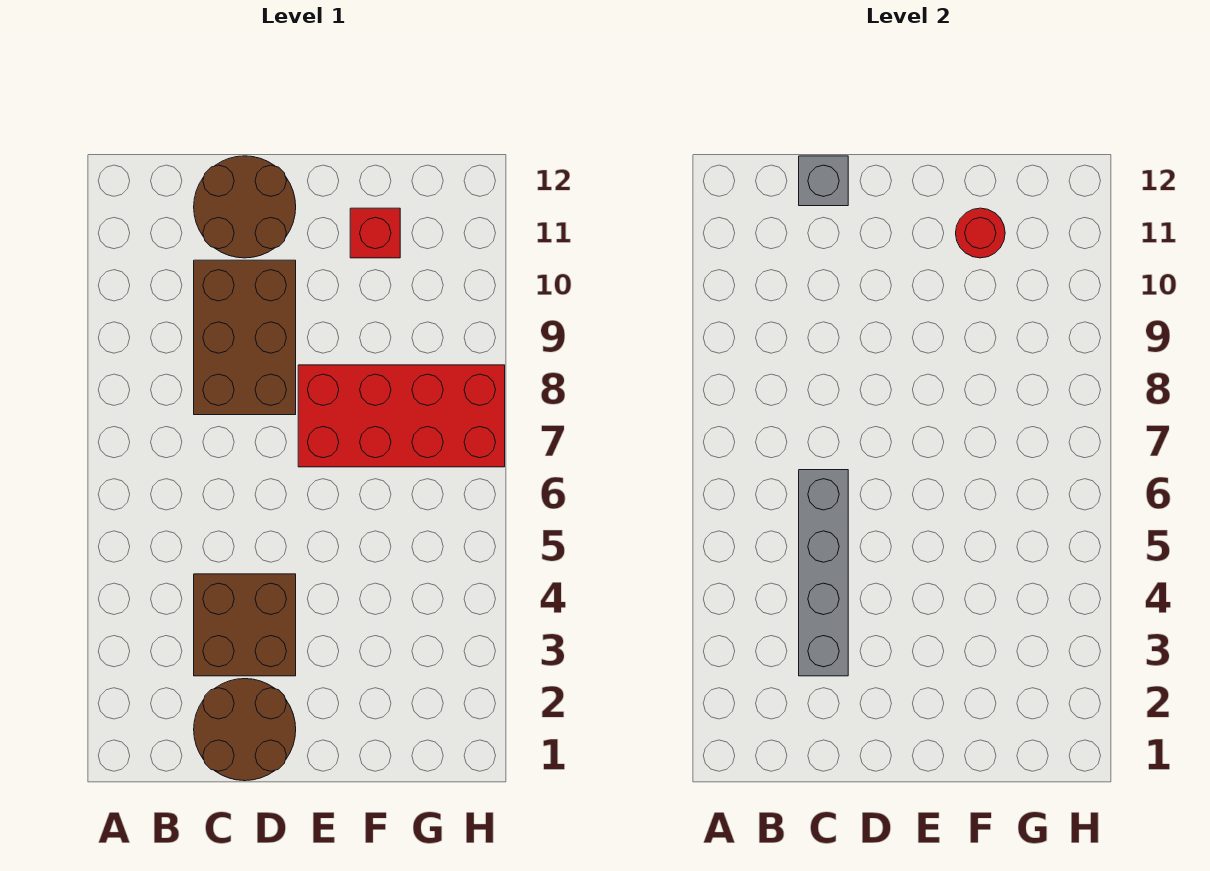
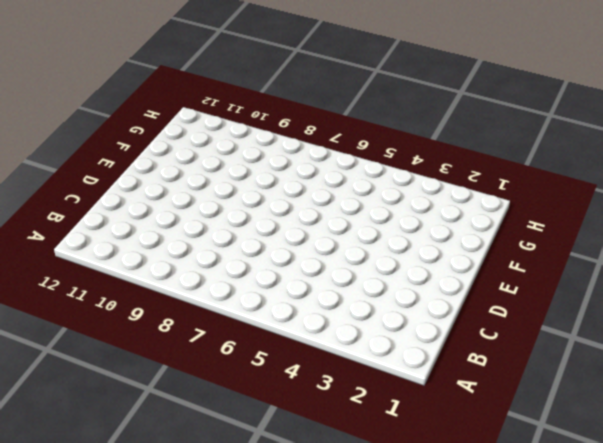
none -> brown 2x2 round brick [194,679,296,781]
none -> brown 2x2 brick [194,574,296,676]

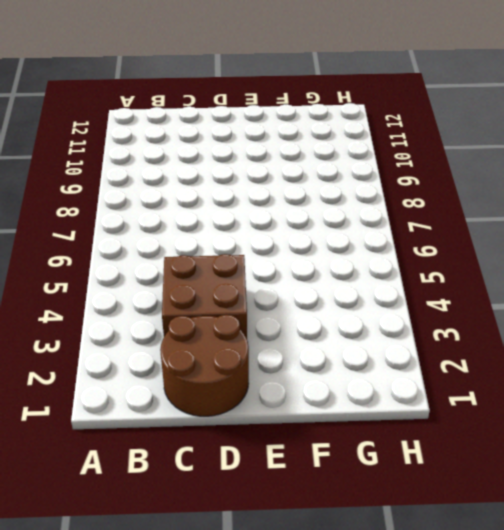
none -> brown 2x3 brick [194,260,296,415]
none -> brown 2x2 round brick [194,156,296,258]

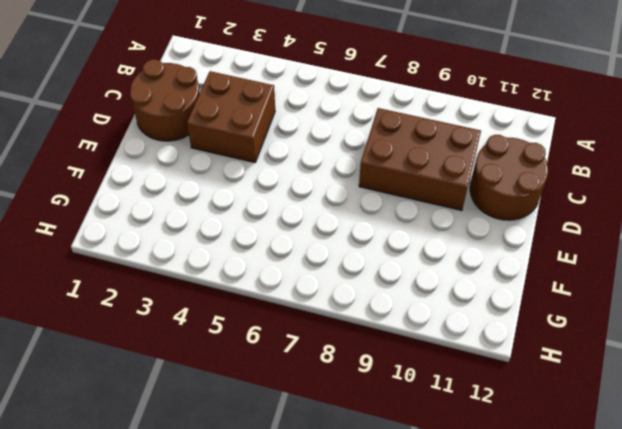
none -> red 2x4 brick [298,365,505,467]
none -> red 1x1 brick [350,208,400,258]

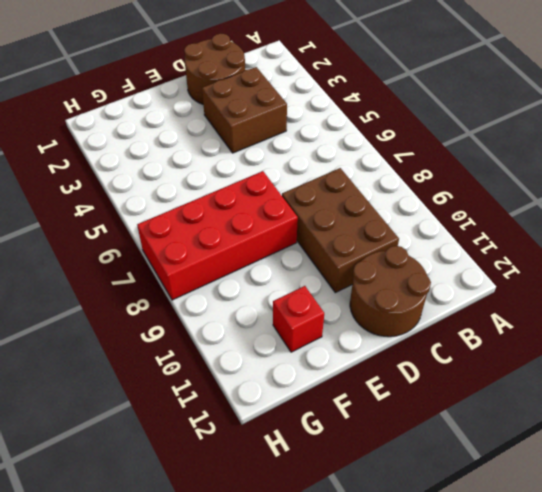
none -> grey 1x4 brick [799,470,848,676]
none -> grey 1x1 brick [799,156,848,206]

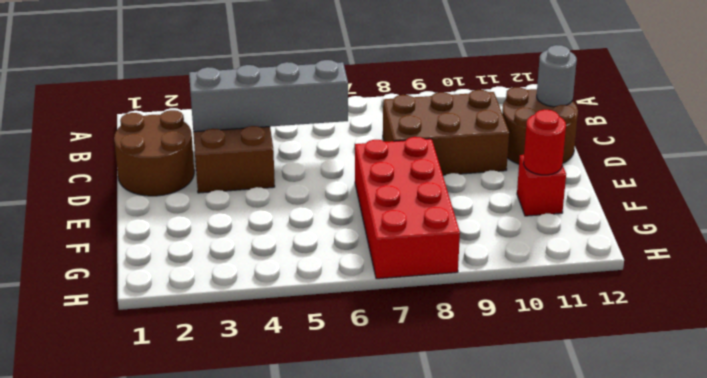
grey 1x1 round brick [537,45,577,107] -> grey 1x1 brick [799,156,848,206]

